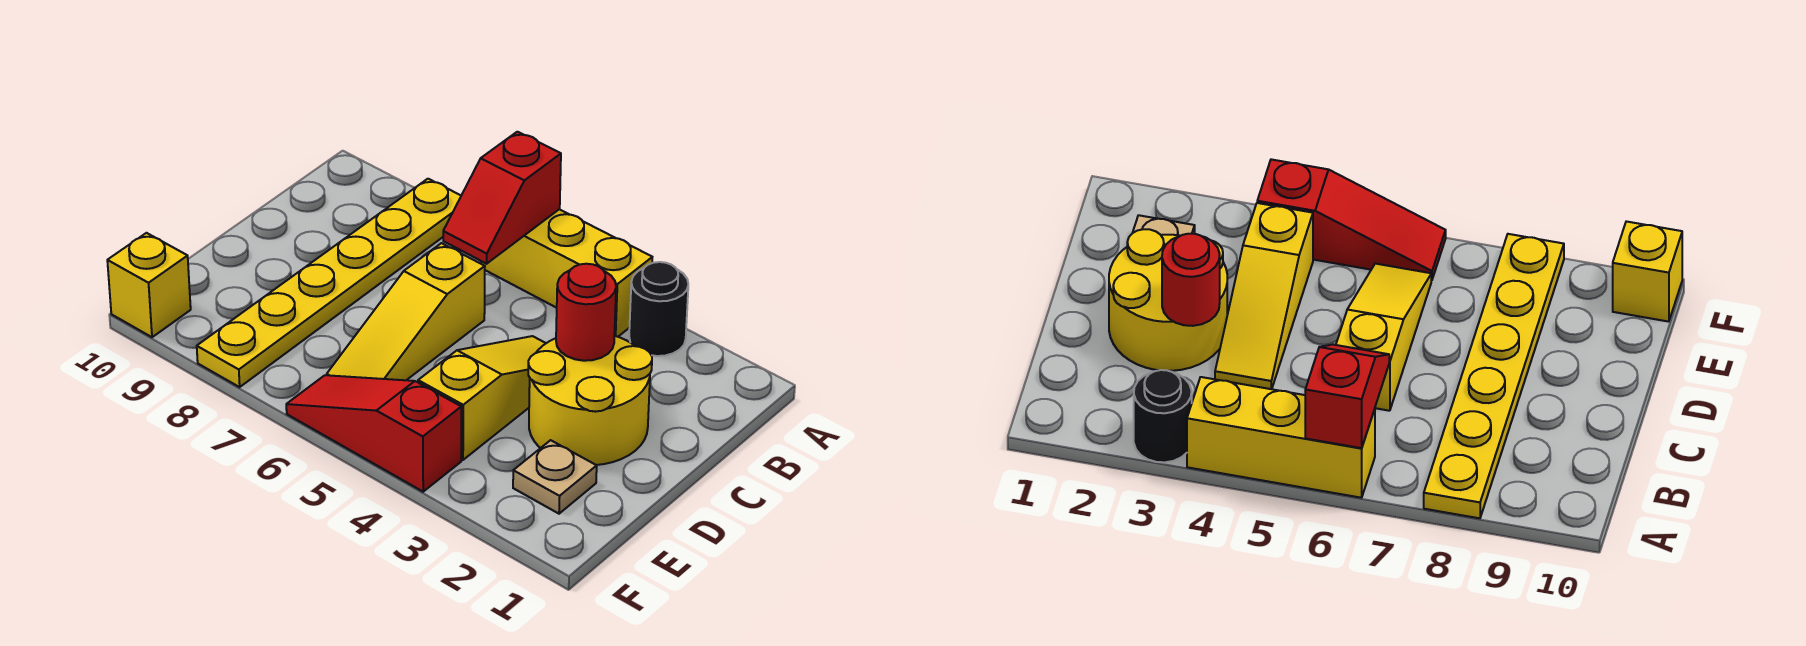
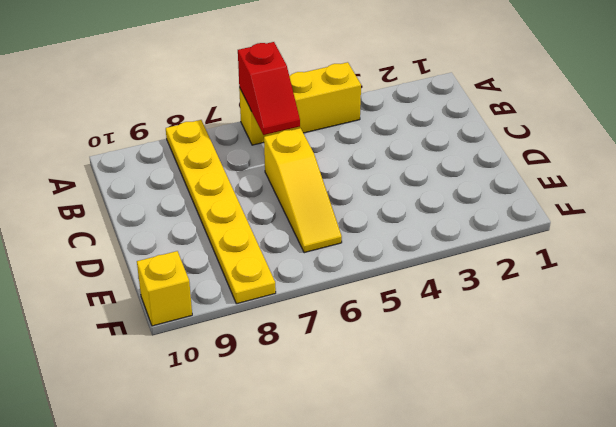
none -> black 1x1 round brick [629,262,688,356]
none -> yellow 2x2 round brick [528,336,652,465]

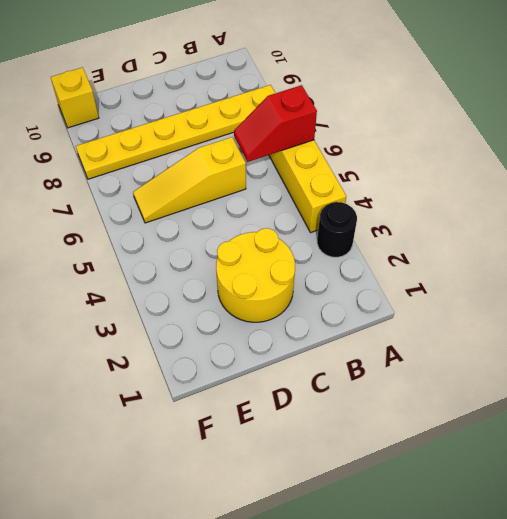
none -> yellow 1x3 slope [418,336,546,460]
none -> tan 1x1 plate [513,440,597,514]

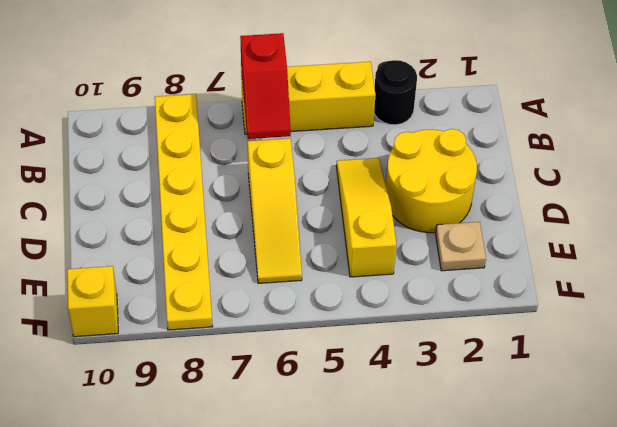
none -> red 1x3 slope [286,375,461,492]
none -> red 1x1 round brick [556,264,616,361]

